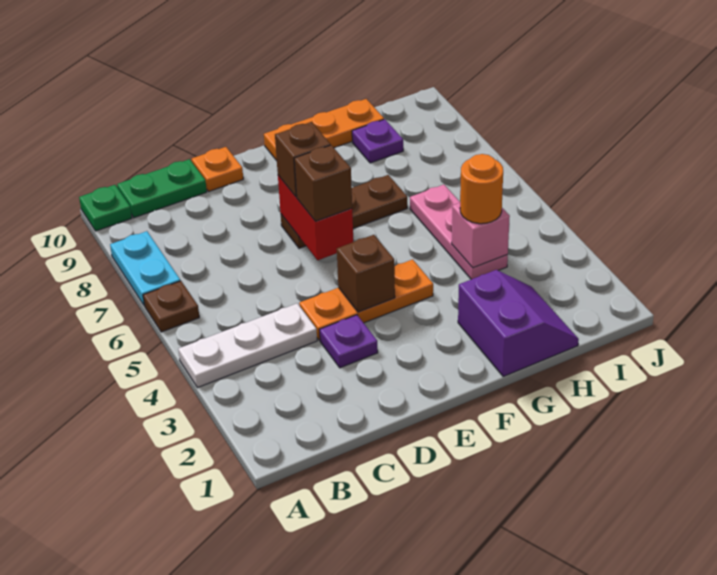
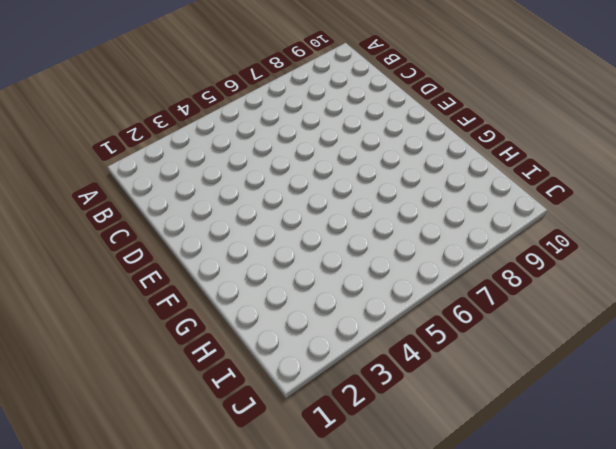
none -> white 1x3 plate [178,303,317,388]
none -> brown 1x1 plate [143,281,199,332]
none -> cyan 1x2 plate [110,231,180,306]

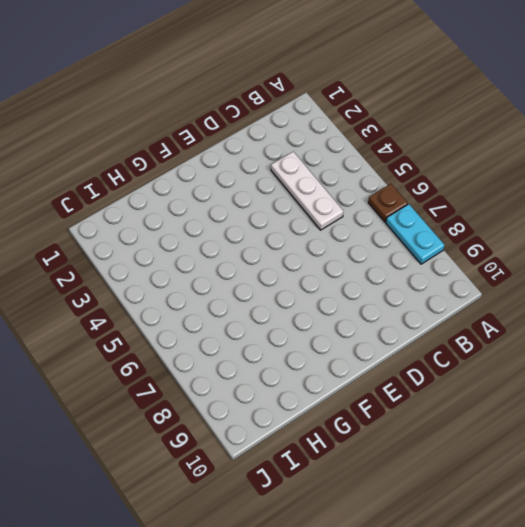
white 1x3 plate [271,152,344,230] -> white 1x3 plate turned to [178,303,317,388]
none -> green 1x1 plate [79,185,132,231]
none -> green 1x2 plate [117,159,207,218]
none -> purple 1x1 plate [320,315,378,368]

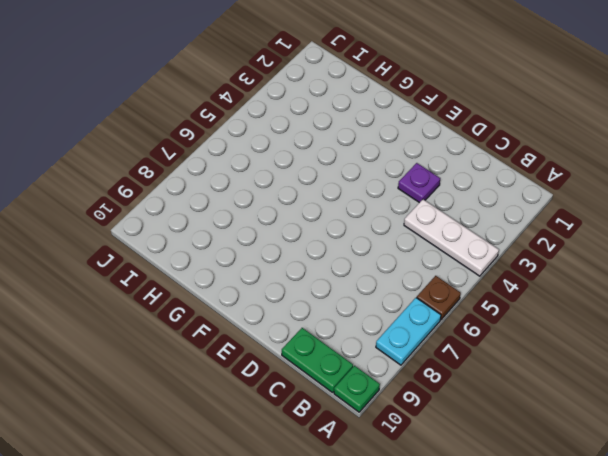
none -> orange 1x3 plate [299,259,433,340]
none -> orange 1x1 plate [192,147,243,191]
none -> brown 1x3 plate [281,175,407,248]

